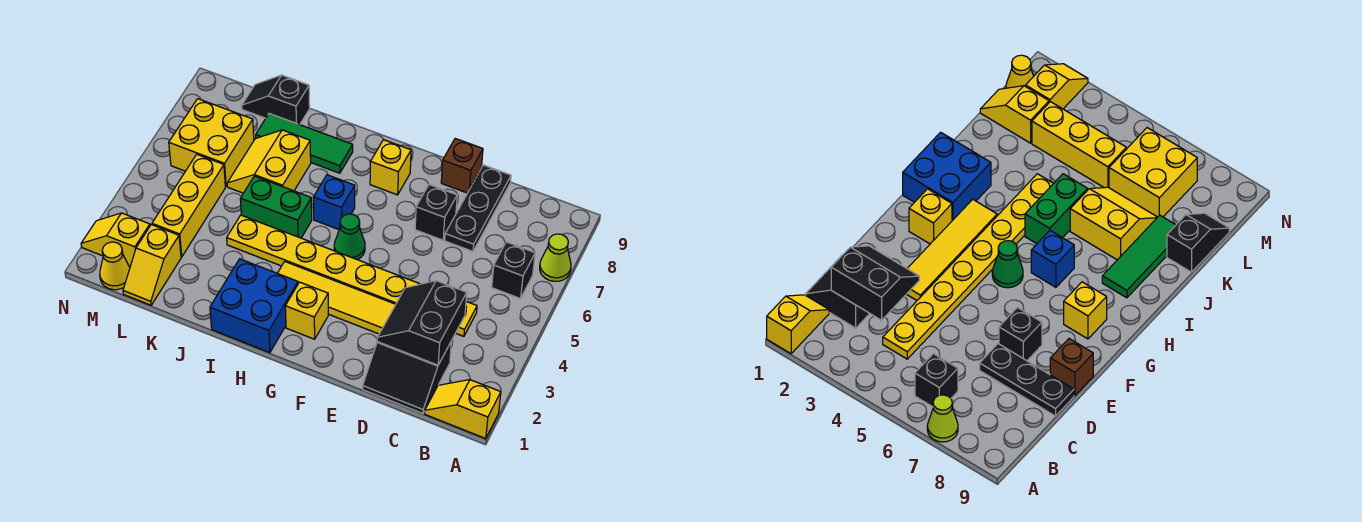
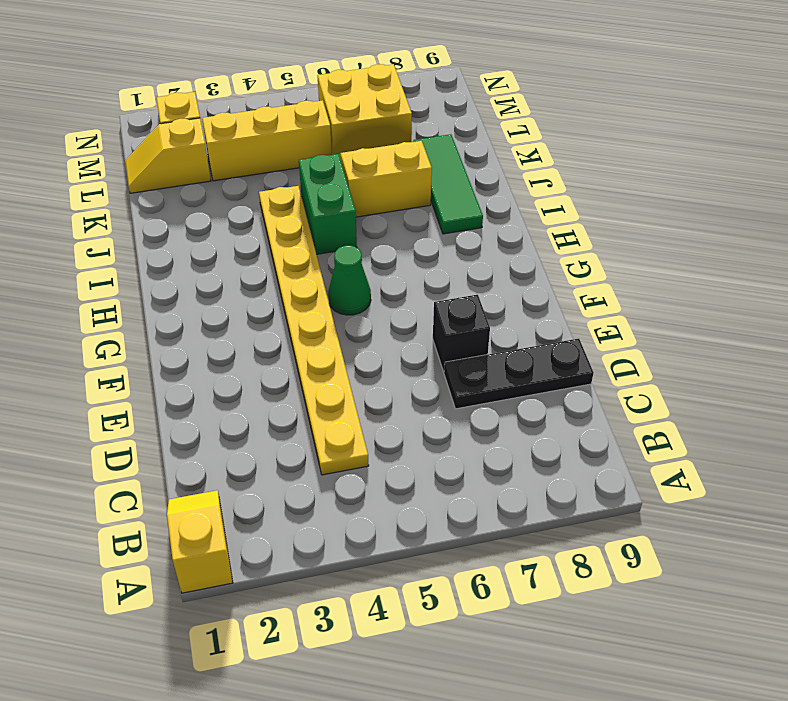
none -> lime 1x1 cone [540,234,571,281]
none -> black 1x1 brick [492,242,535,299]
none -> black 2x2 slope [363,342,451,413]

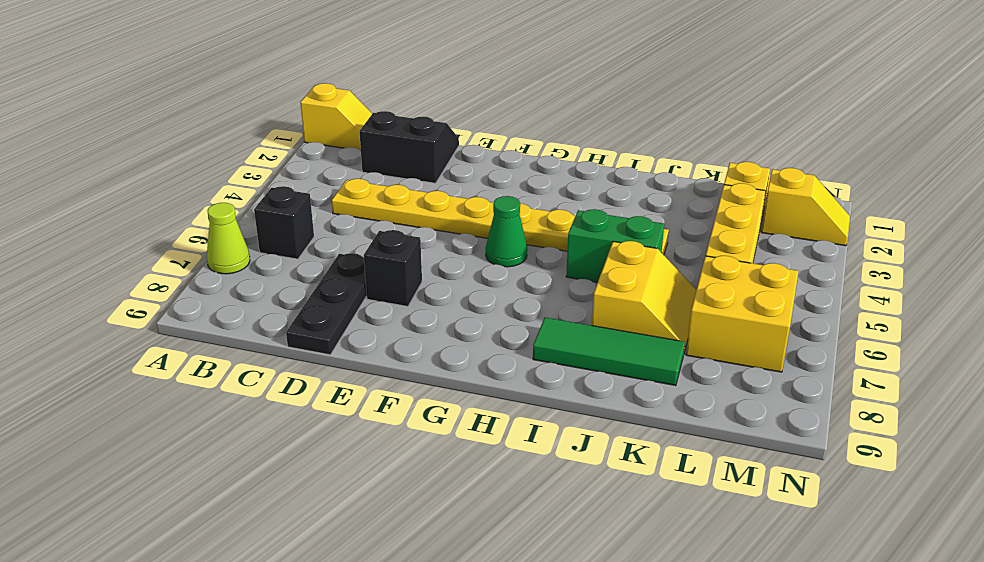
none -> yellow 1x4 tile [278,262,396,334]
none -> brown 1x1 brick [441,139,483,193]
none -> yellow 1x1 brick [285,282,328,339]

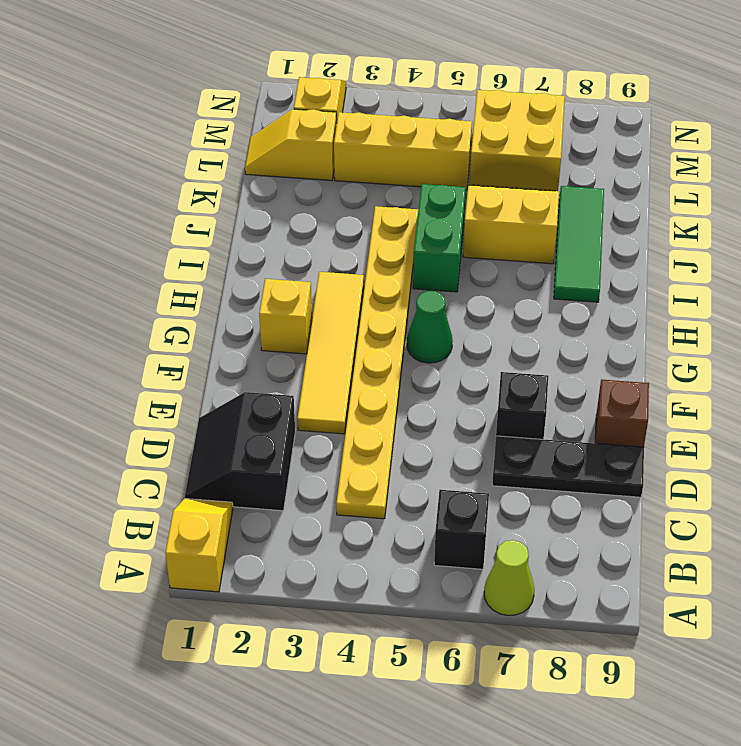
none -> yellow 1x1 brick [370,140,411,195]
none -> blue 2x2 brick [210,259,298,353]
none -> blue 1x1 brick [313,175,355,229]

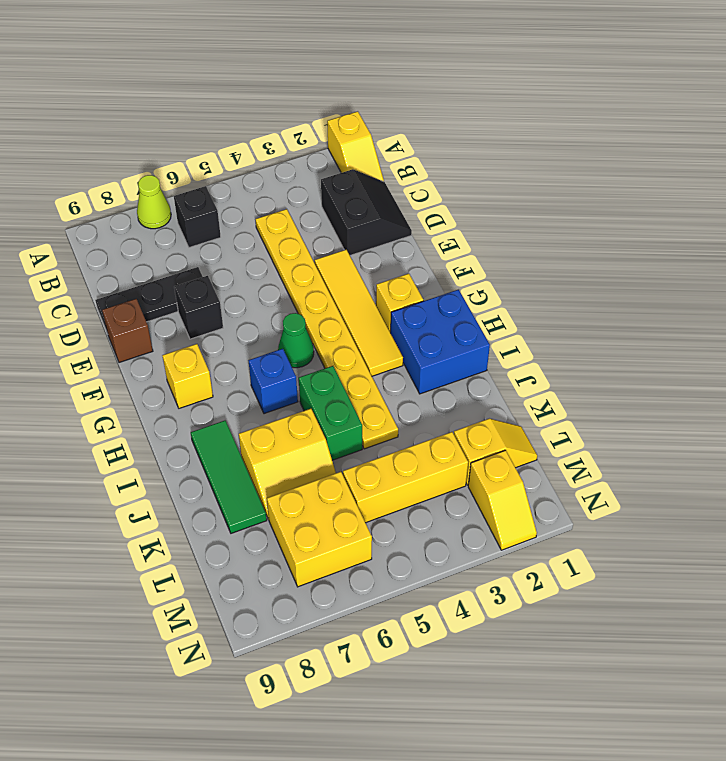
none -> black 1x2 slope [242,75,310,125]
none -> yellow 1x1 cone [100,242,130,290]
none -> black 2x2 slope [377,281,467,365]

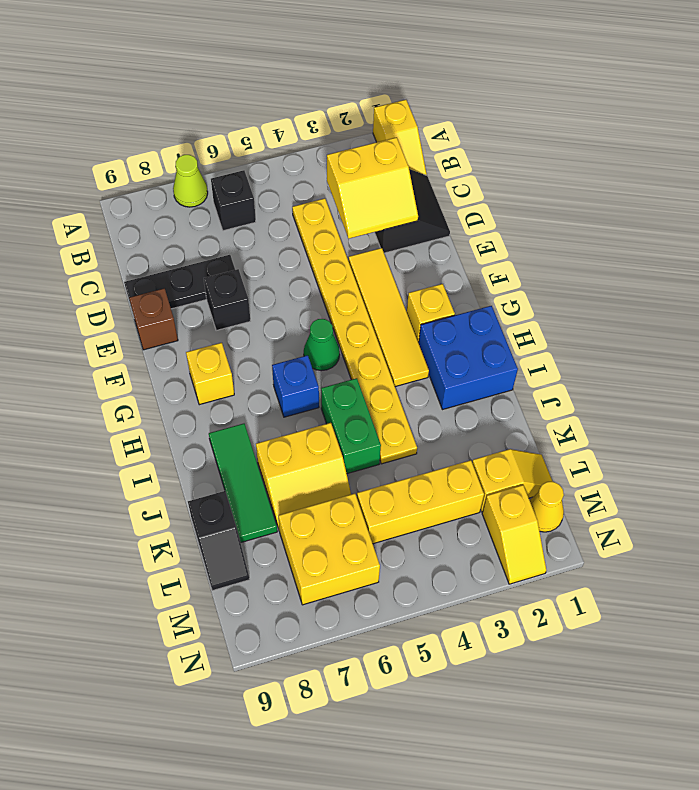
yellow 2x2 slope [327,137,418,239] -> black 2x2 slope [377,281,467,365]

